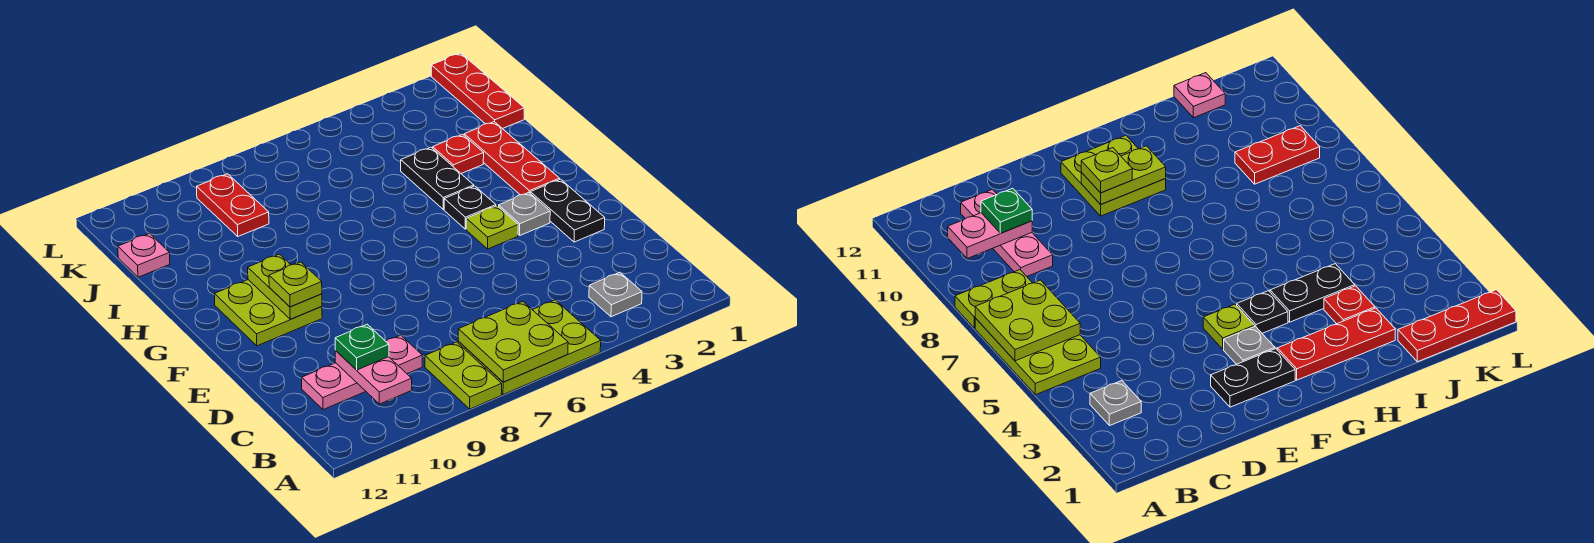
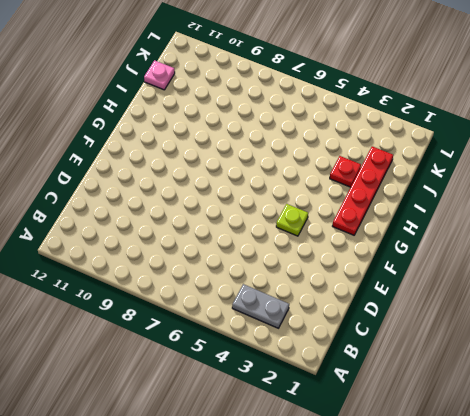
grey 1x2 plate [232,284,289,328] -> grey 1x1 plate [589,272,642,317]
red 1x4 plate [333,146,393,235] -> red 1x3 plate [464,122,560,195]
none -> lime 2x3 plate [458,300,601,395]
none -> lime 1x2 plate [425,342,502,409]
none -> pink 1x3 plate [302,335,422,410]

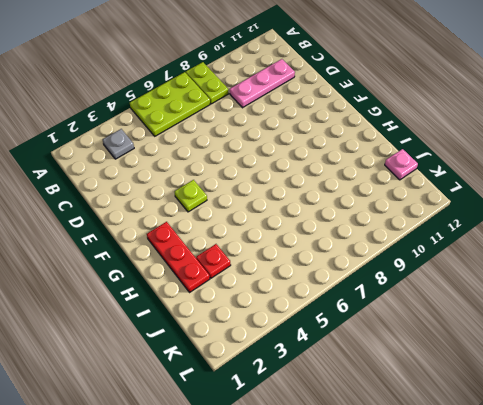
none -> black 1x2 plate [530,179,605,242]
none -> grey 1x1 plate [499,192,550,235]
none -> lime 2x2 plate [214,280,322,346]

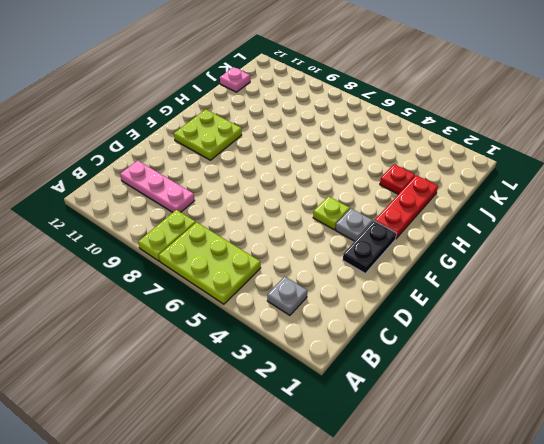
none -> black 1x1 plate [444,186,496,229]
none -> black 1x2 plate [401,147,474,209]
none -> red 1x3 plate [431,53,524,129]

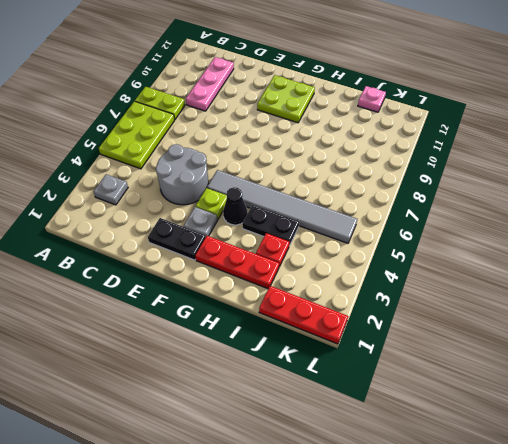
grey 2x2 round brick [156,144,209,205] -> none
grey 1x6 tile [207,170,357,243] -> none
black 1x1 cone [223,187,247,225] -> black 1x1 plate [444,186,496,229]
none -> red 1x2 plate [197,174,269,236]
none -> lime 2x2 plate [458,301,568,382]
none -> pink 1x2 plate [335,351,412,404]

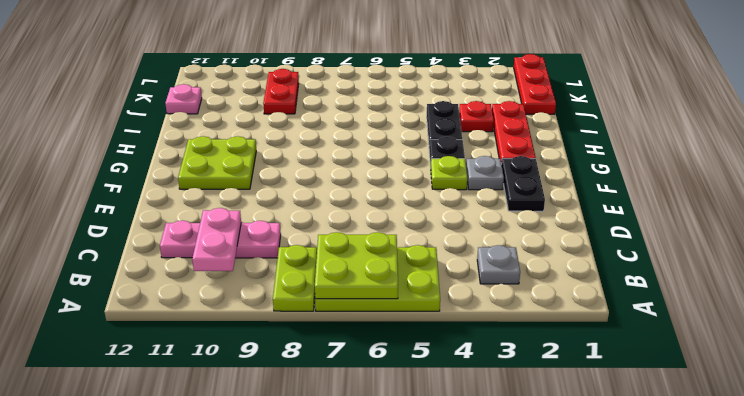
none -> lime 1x2 plate [248,254,322,319]
none -> green 1x1 plate [335,324,389,370]
none -> lime 1x1 plate [269,262,322,307]

